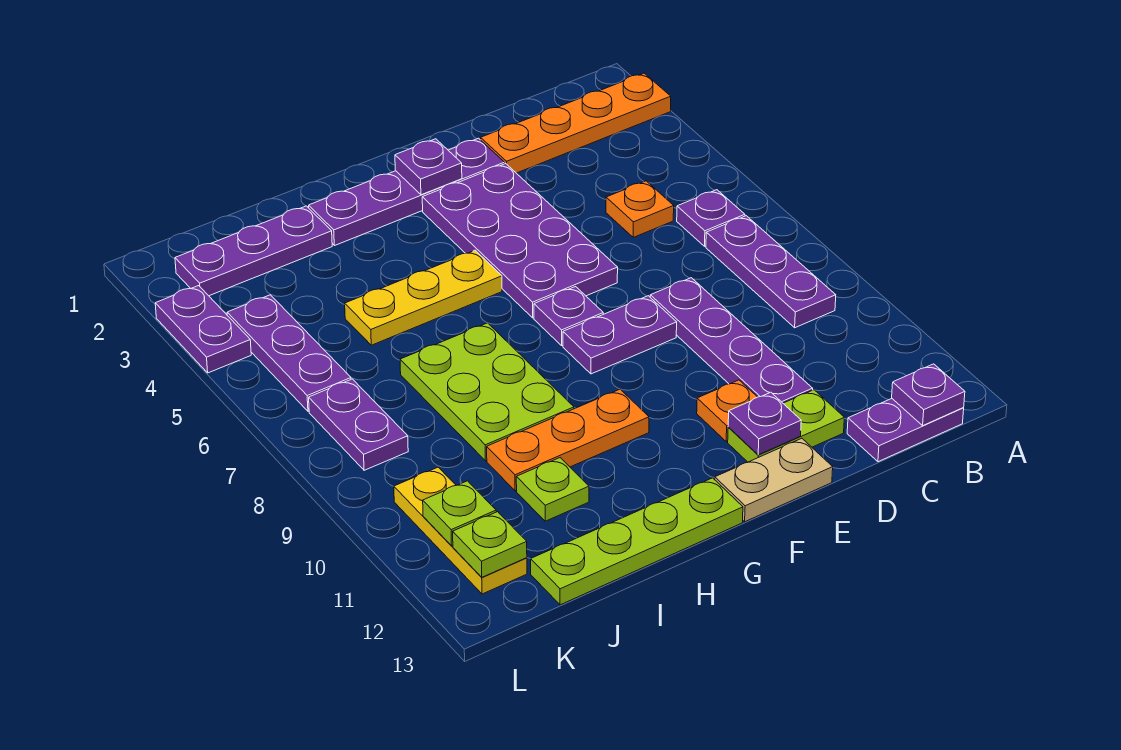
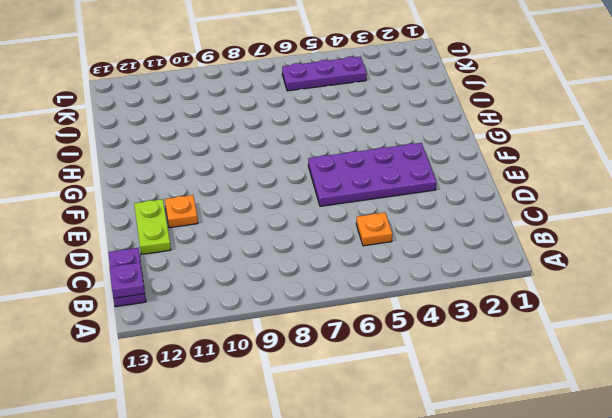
none -> orange 1x4 plate [481,73,671,173]
none -> purple 1x1 plate [677,190,745,246]
none -> purple 1x3 plate [706,216,836,328]

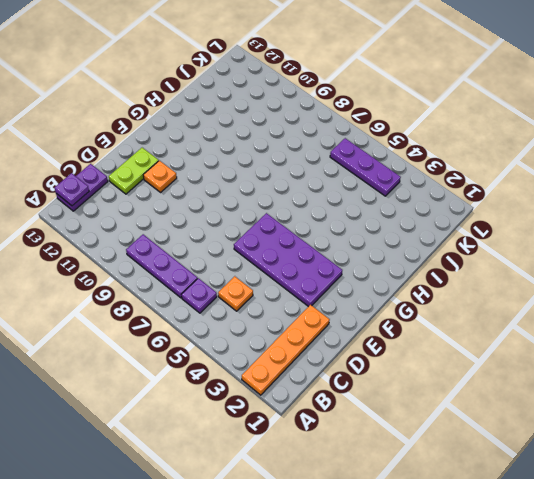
none -> purple 1x4 plate [650,278,813,403]
none -> purple 1x4 plate [309,138,505,246]
none -> purple 1x2 plate [563,296,677,374]

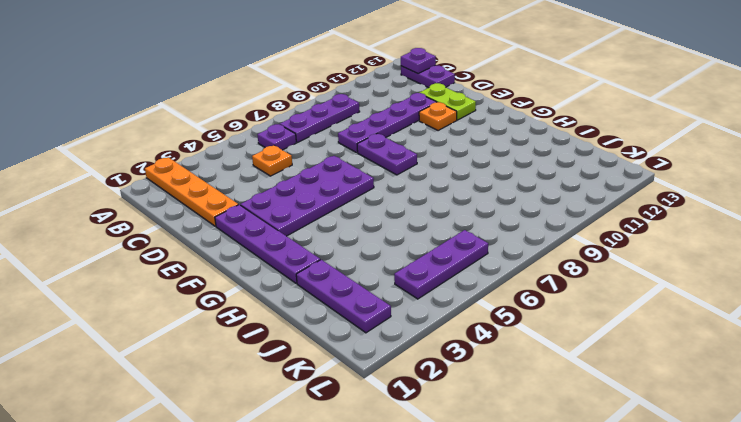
none -> tan 1x2 plate [715,438,833,522]
none -> purple 1x1 plate [534,287,603,346]
none -> yellow 1x3 plate [345,250,502,345]

